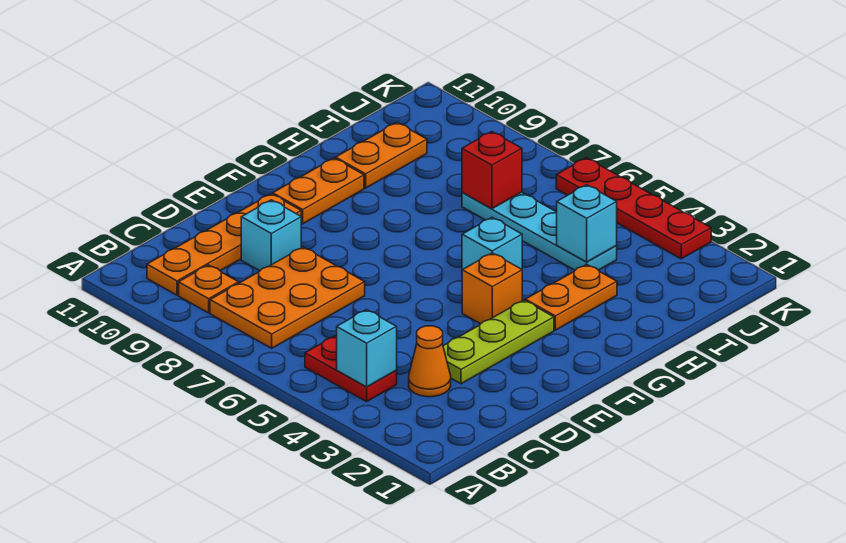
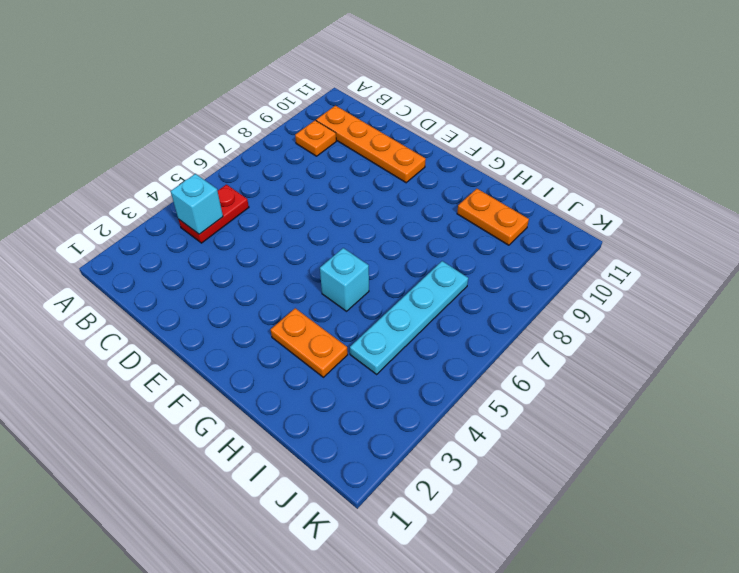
none -> orange 2x3 plate [210,247,365,348]
none -> orange 1x1 cone [409,326,451,397]
none -> lime 1x3 plate [443,300,554,384]

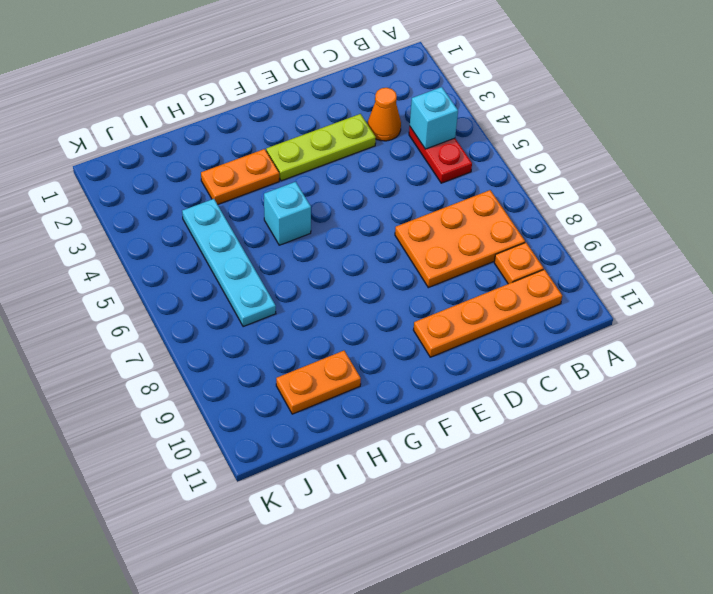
none -> cyan 1x1 brick [241,200,301,271]
none -> orange 1x1 brick [462,253,522,324]
none -> orange 1x2 plate [273,158,364,224]

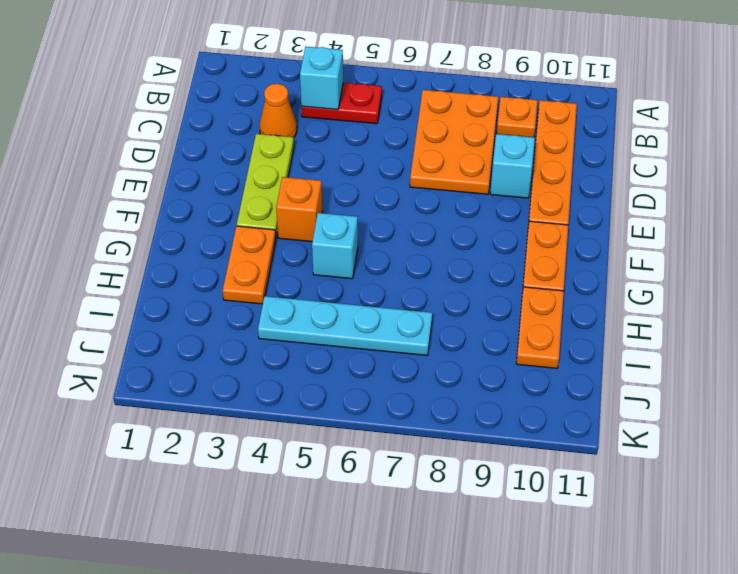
none -> red 1x4 plate [556,158,711,259]
none -> cyan 1x1 brick [557,185,617,262]
none -> red 1x1 brick [462,132,522,209]

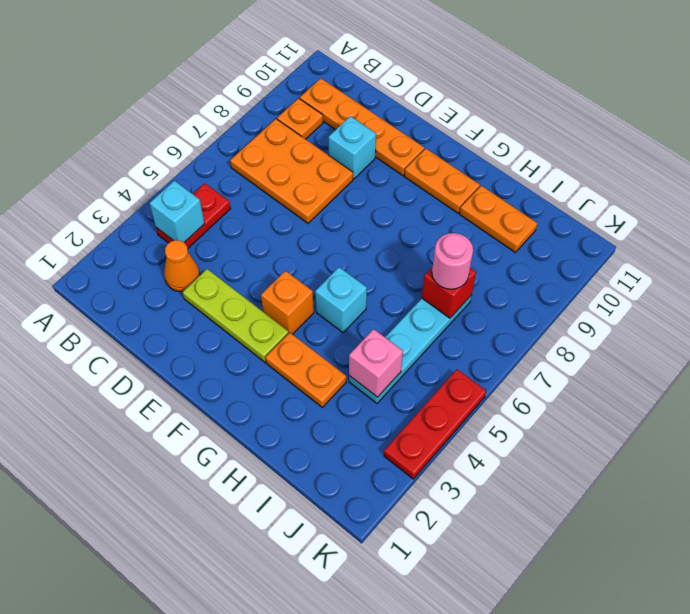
pink 1x1 brick [349,329,403,397] -> cyan 1x1 brick [557,185,617,262]
pink 1x1 round brick [432,233,473,289] -> none
red 1x3 plate [384,369,486,479] -> red 1x4 plate [556,158,711,259]

